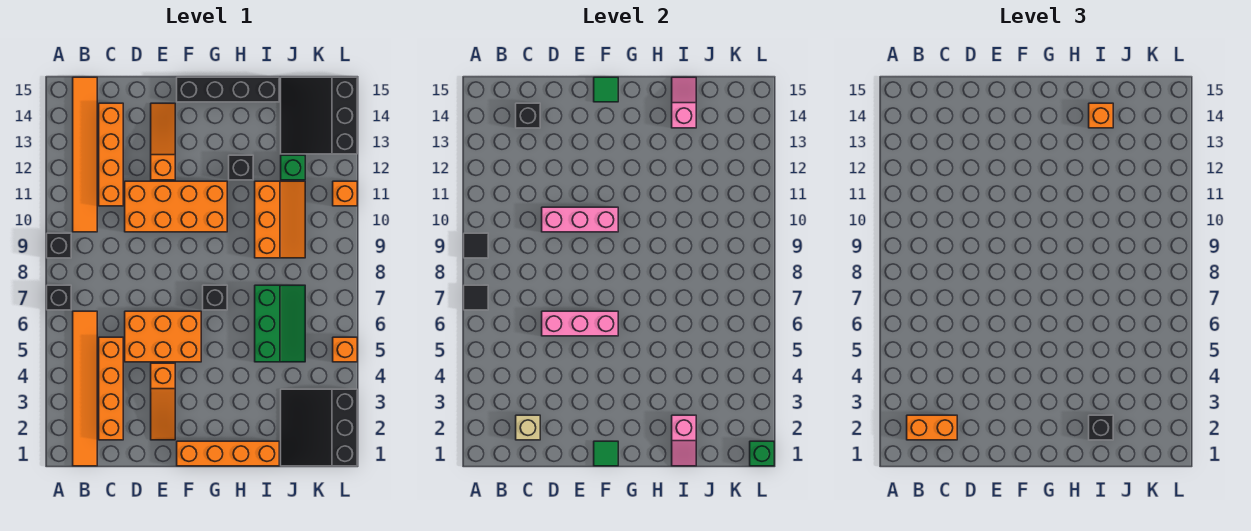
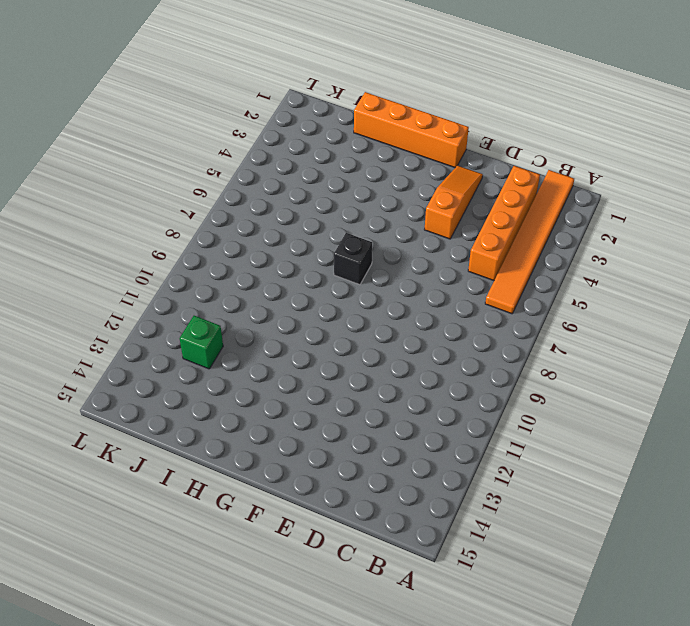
none -> black 1x1 brick [47,285,71,310]
none -> black 1x1 brick [47,233,71,258]
none -> orange 1x6 tile [73,77,97,232]
none -> orange 1x4 brick [99,103,123,206]

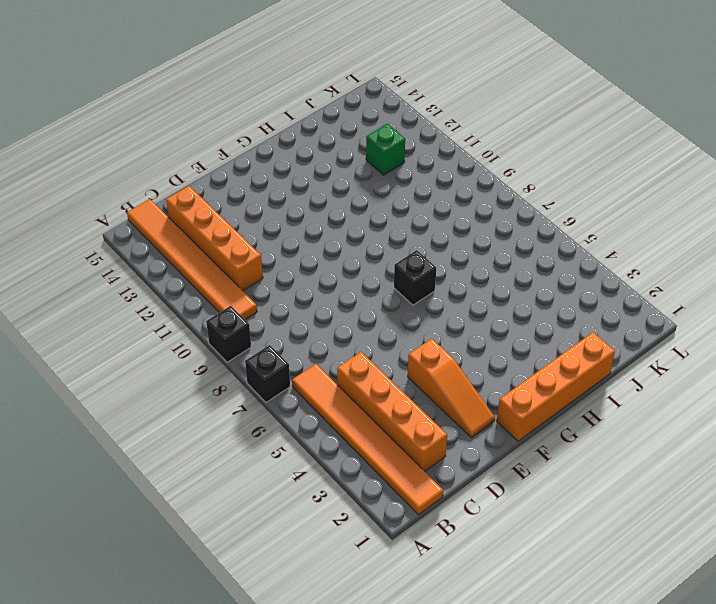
none -> orange 2x3 brick [125,311,201,362]
none -> orange 2x4 brick [125,181,227,232]
none -> orange 1x3 slope [151,103,175,180]
none -> black 1x4 brick [177,77,279,102]

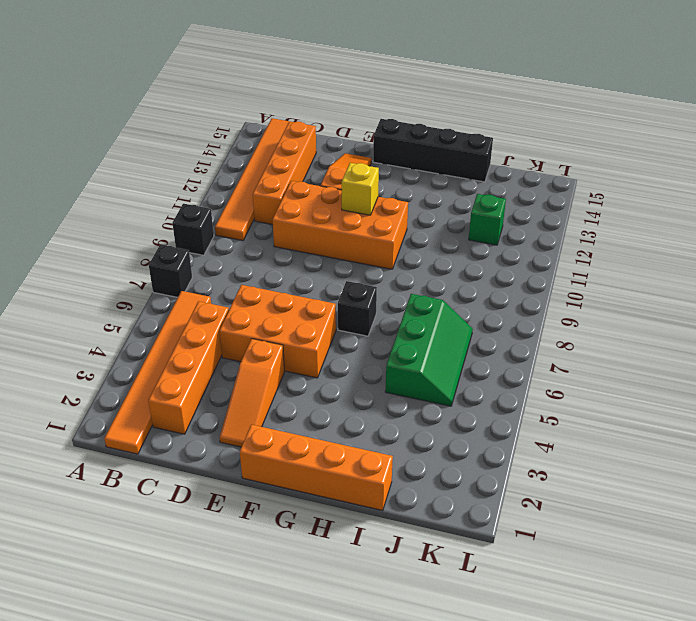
yellow 1x1 brick [342,163,379,215] -> none
none -> black 1x1 brick [229,155,253,180]
none -> orange 2x3 slope [255,181,305,258]
none -> black 3x3 slope [281,389,357,466]
none -> black 3x3 slope [281,77,357,154]

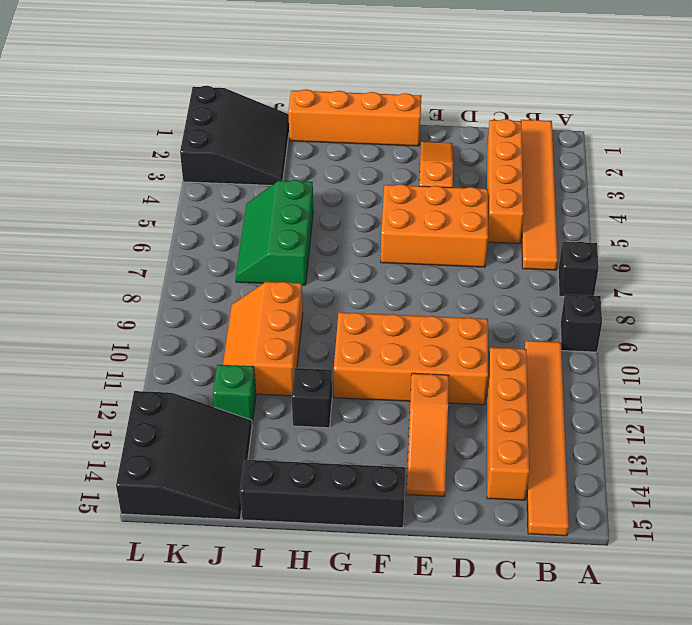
none -> black 1x1 brick [203,285,227,310]
none -> orange 1x1 brick [333,337,357,362]
none -> orange 1x1 brick [333,181,357,206]
none -> black 1x1 tile [464,285,488,310]

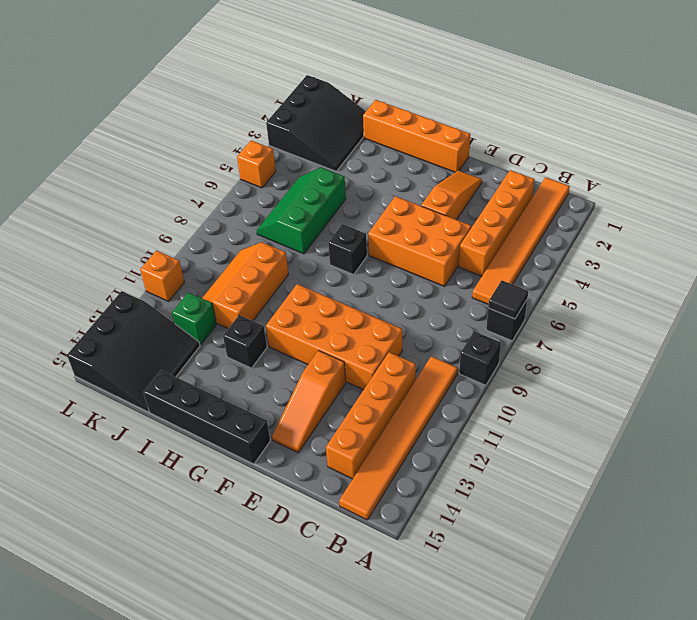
none -> black 1x1 tile [464,233,488,258]
none -> tan 1x1 brick [516,415,540,440]
none -> black 1x1 brick [516,103,540,128]
none -> pink 1x3 brick [542,311,618,336]

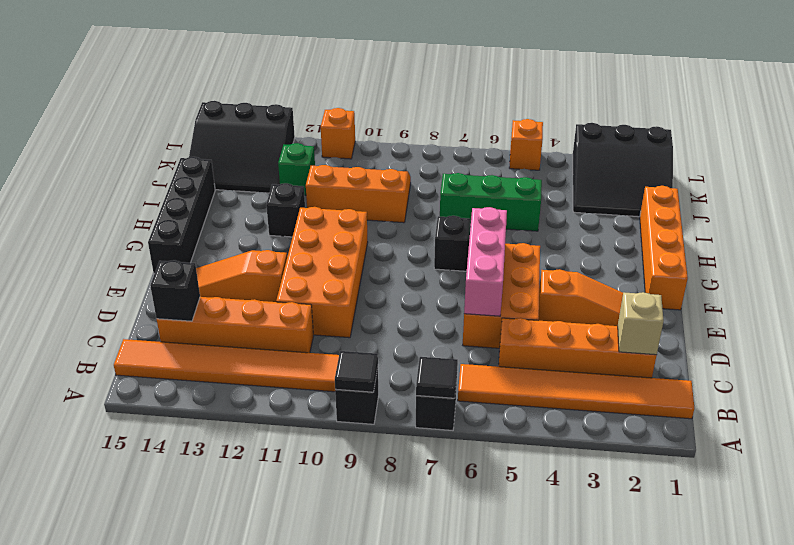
none -> pink 1x3 brick [542,207,618,232]
none -> green 1x1 tile [594,441,618,466]
none -> green 1x1 tile [594,77,618,102]
none -> pink 1x2 slope [672,415,696,466]

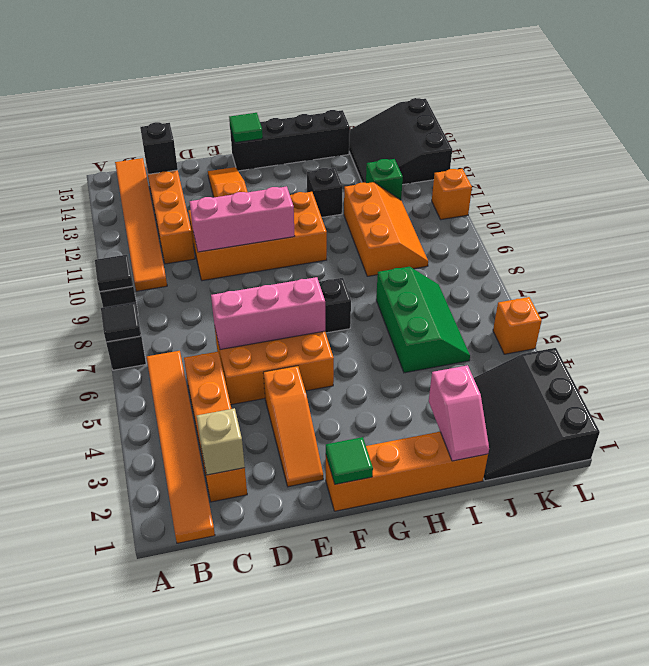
none -> pink 1x2 slope [672,77,696,128]
none -> green 1x1 brick [750,441,774,466]
none -> orange 1x2 brick [907,415,957,440]
none -> black 1x1 brick [1089,415,1113,440]

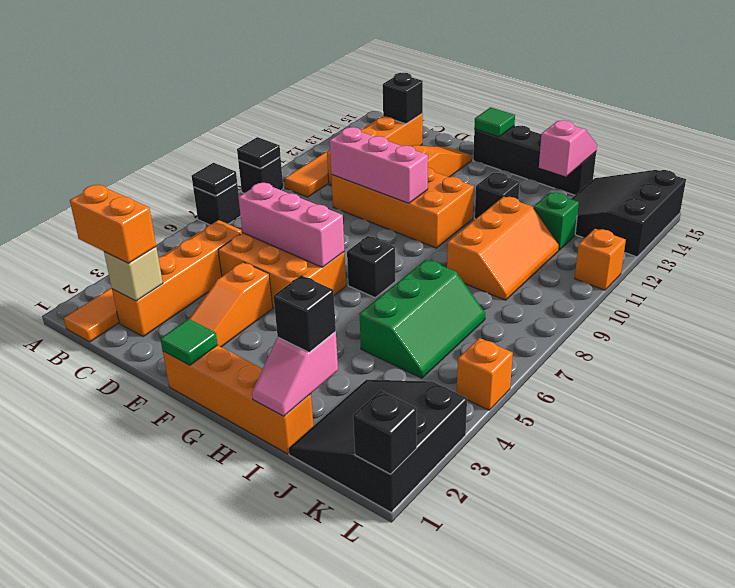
black 1x1 brick [353,390,417,474] -> green 1x1 brick [750,441,774,466]
none -> orange 1x1 brick [1089,103,1113,128]

